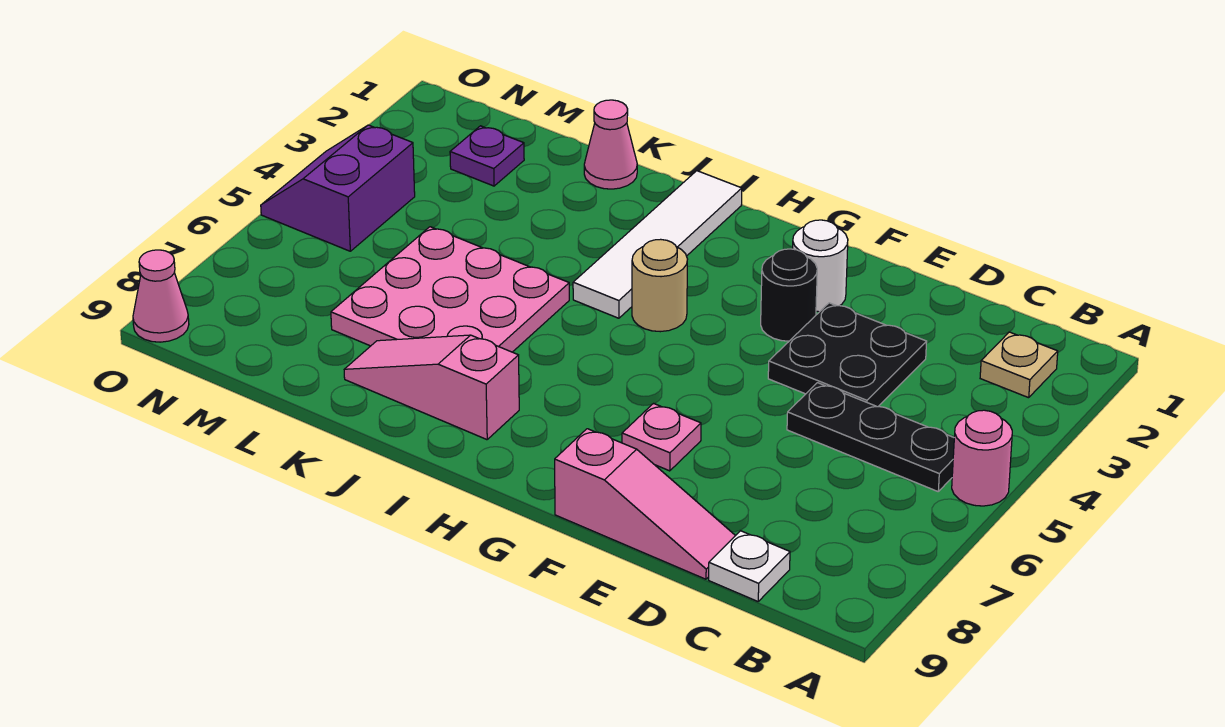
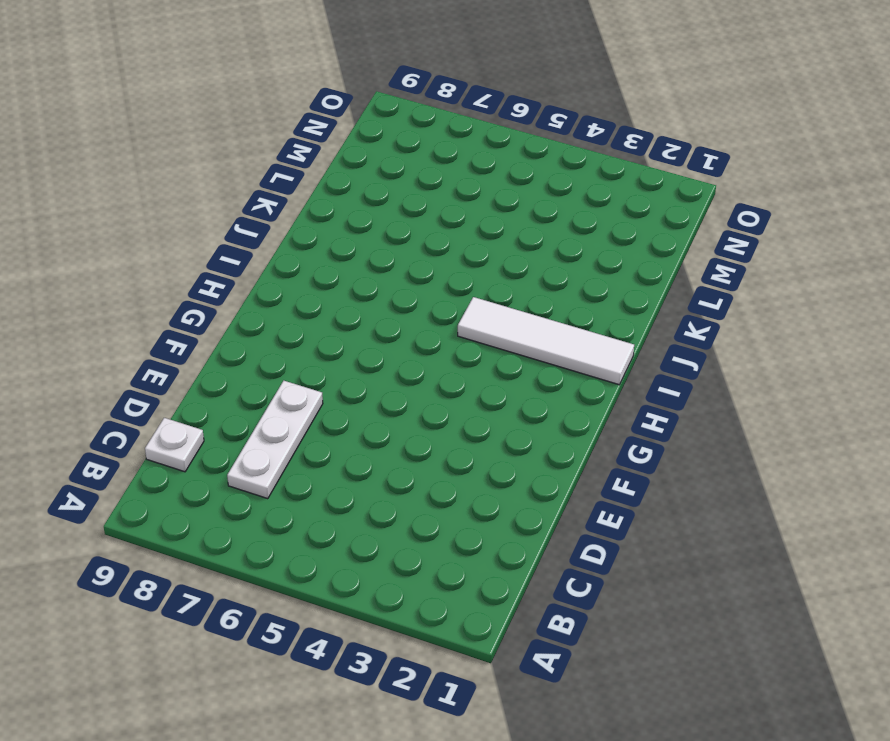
white 1x3 plate [227,381,323,499] -> none
none -> pink 1x1 round brick [952,410,1012,506]
none -> tan 1x1 plate [980,332,1058,398]
none -> black 1x3 plate [787,383,954,491]

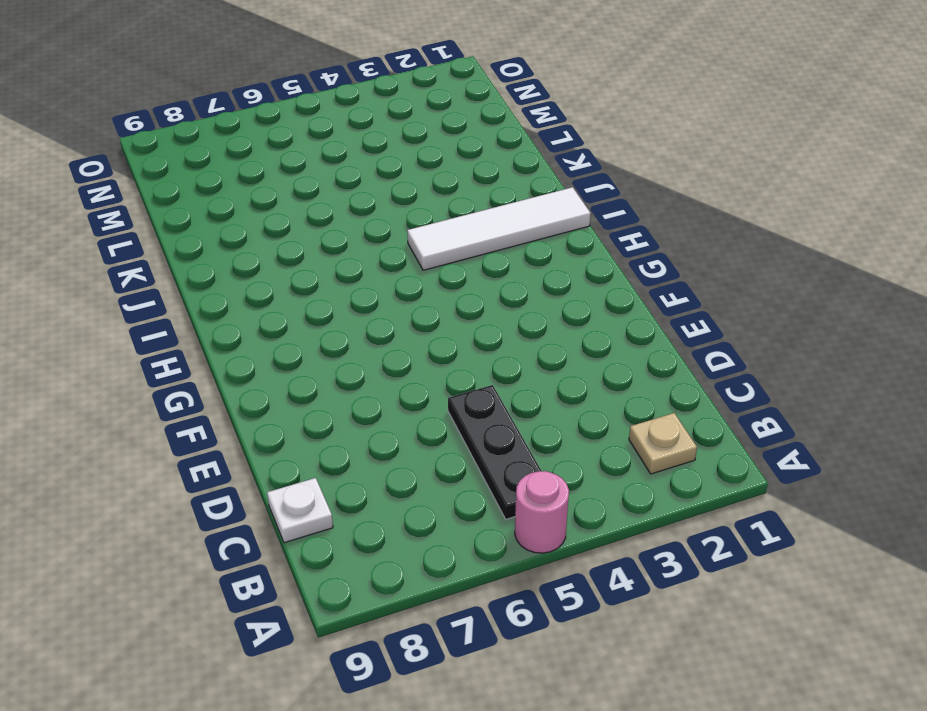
none -> black 2x2 plate [768,303,927,407]
none -> pink 1x3 slope [555,429,735,579]
none -> white 1x1 round brick [793,220,848,312]

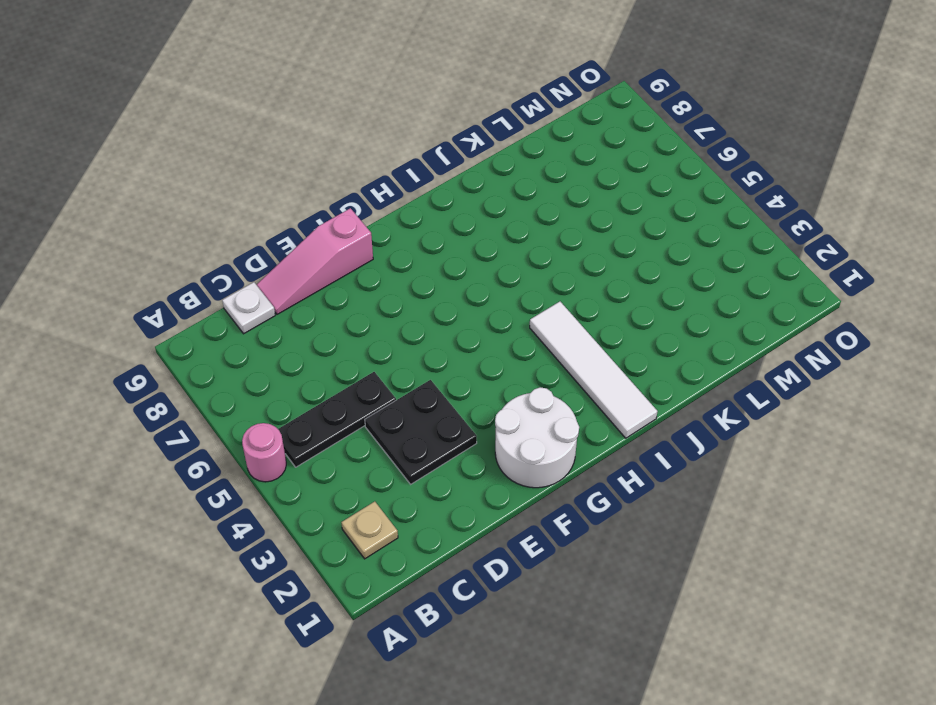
white 2x2 round brick [495,387,579,488] -> white 1x1 round brick [793,220,848,312]
none -> black 1x1 round brick [761,249,817,341]
none -> pink 1x1 plate [622,404,701,471]
none -> tan 1x1 round brick [632,239,687,332]

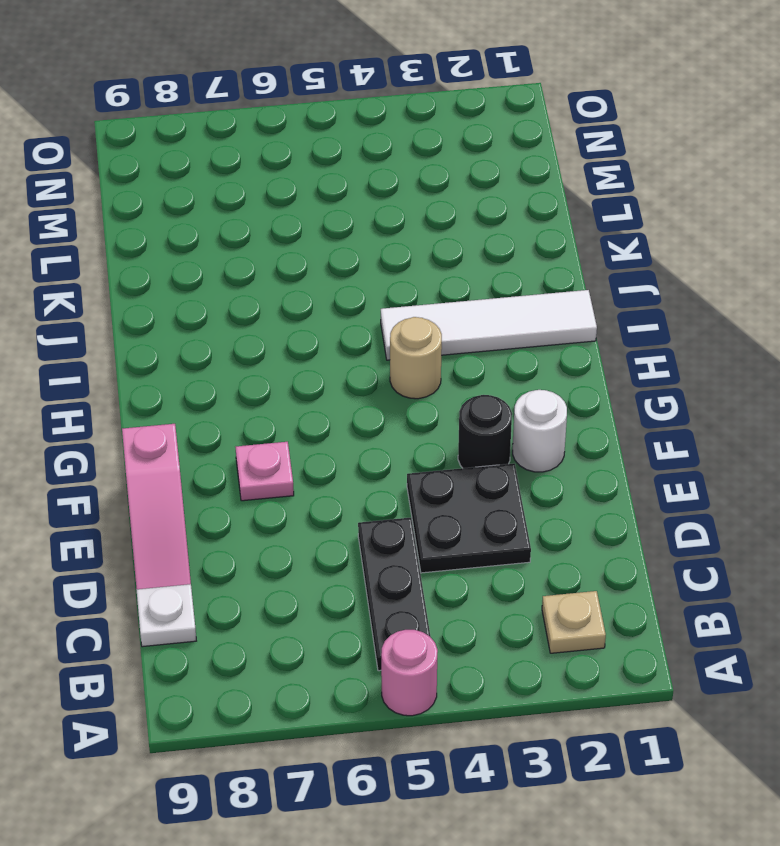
none -> pink 1x3 slope [344,335,519,440]
none -> pink 3x3 plate [331,227,569,352]
none -> pink 1x1 cone [584,100,637,189]

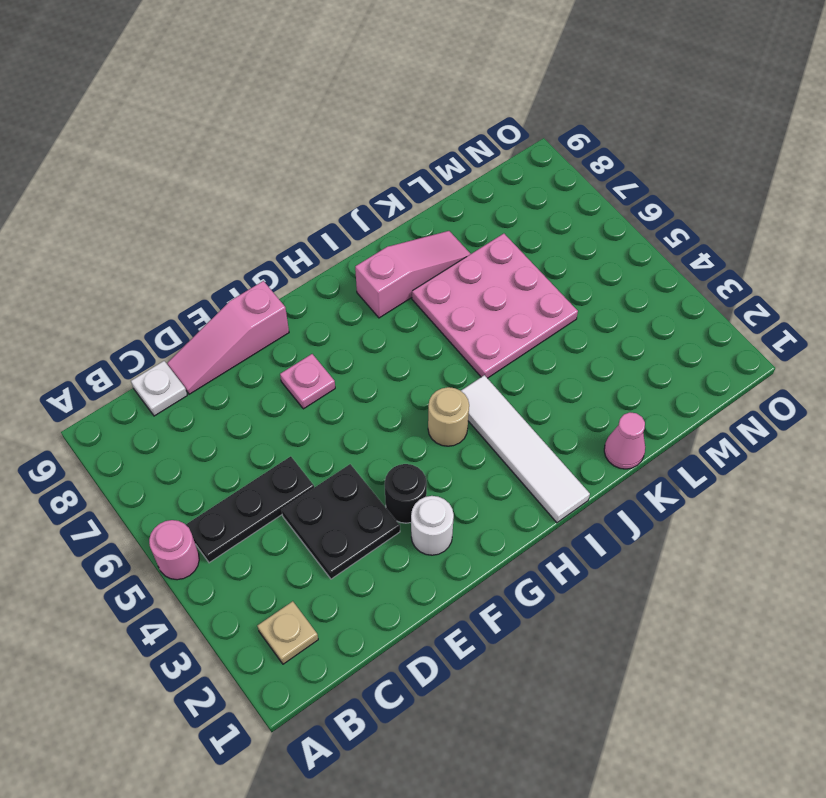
none -> purple 1x1 plate [450,126,524,186]
none -> purple 2x2 slope [261,125,415,251]
none -> pink 1x1 cone [133,250,189,342]

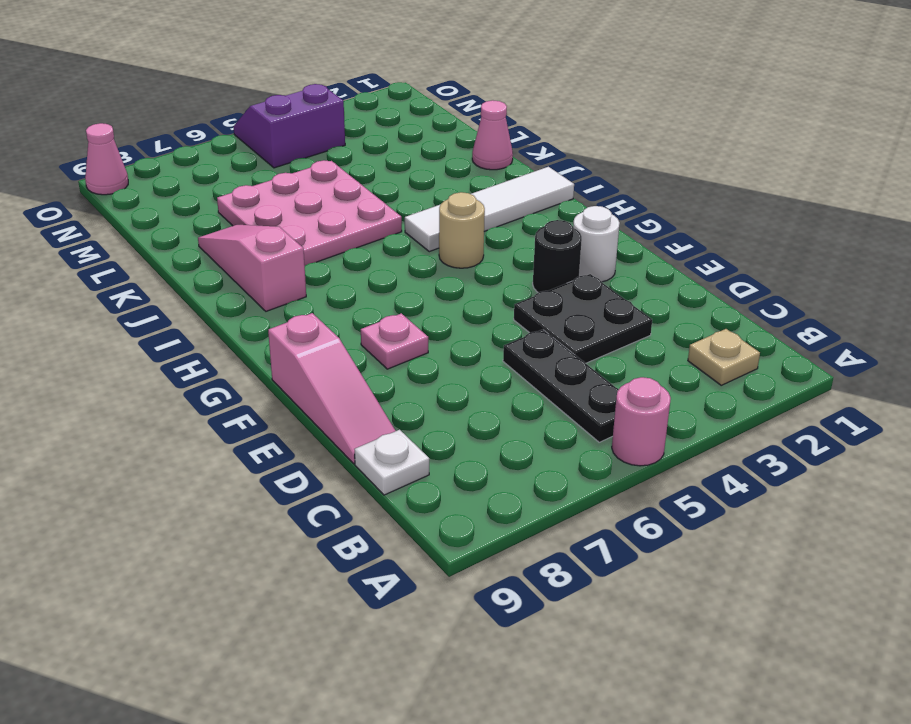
none -> purple 1x1 plate [450,126,524,186]

